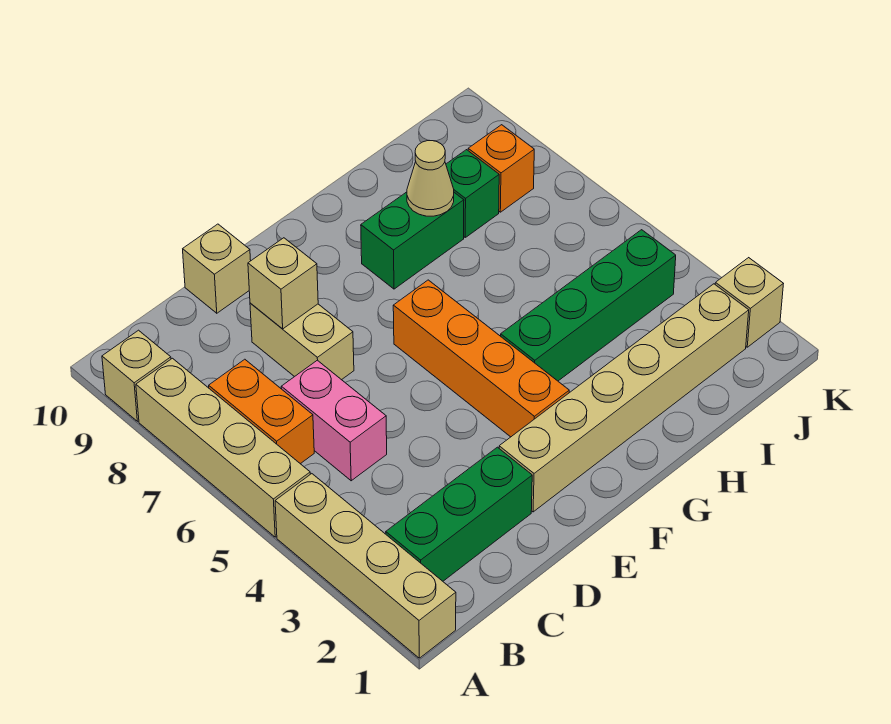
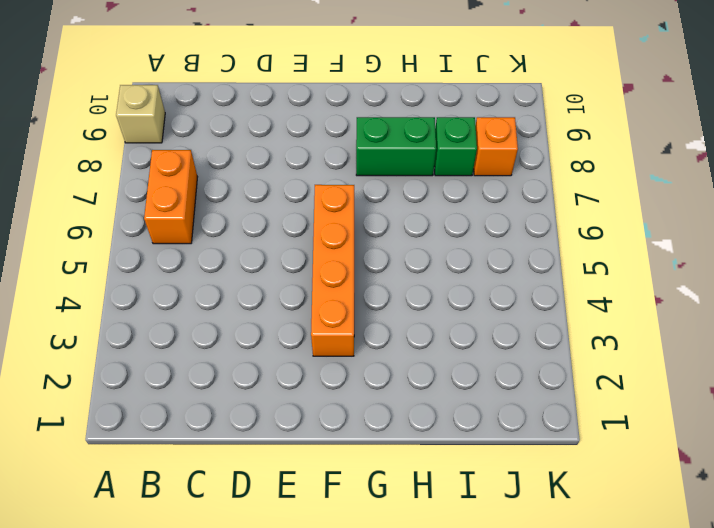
none -> tan 1x4 brick [275,474,456,658]
none -> tan 1x4 brick [136,358,310,537]
none -> green 1x3 brick [386,447,532,581]

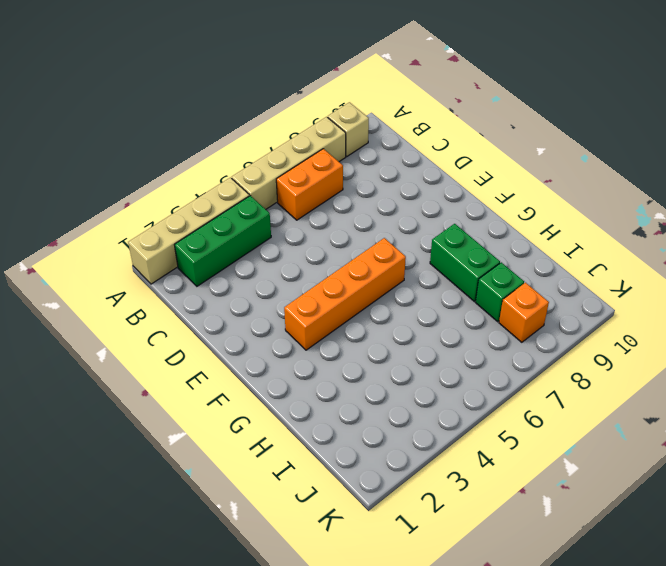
green 1x3 brick [175,196,271,286] -> green 1x3 brick turned to [386,447,532,581]
none -> pink 1x2 brick [281,360,387,481]
none -> tan 1x2 brick [250,303,354,380]
none -> tan 1x1 brick [183,224,251,313]

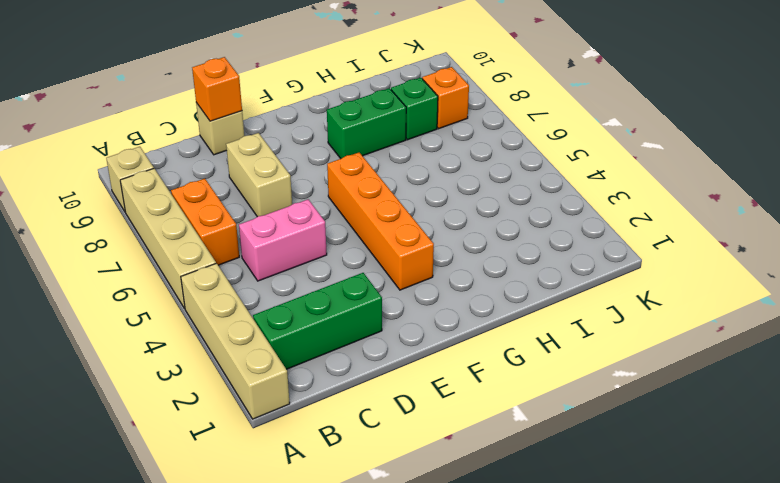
pink 1x2 brick [239,199,327,281] -> pink 1x2 brick turned to [281,360,387,481]
orange 1x1 brick [192,57,242,121] -> none
none -> tan 1x6 brick [499,284,749,512]
none -> green 1x4 brick [501,230,676,381]
none -> tan 1x1 brick [715,258,783,347]

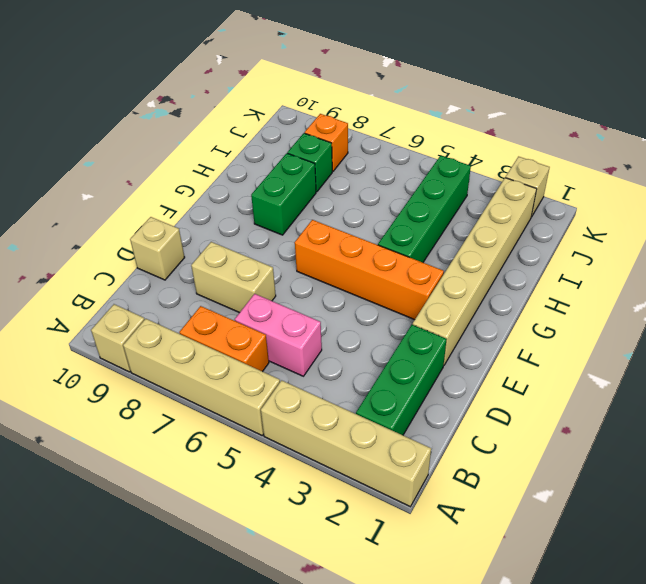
none -> tan 1x1 brick [248,238,318,329]
none -> tan 1x1 cone [407,141,454,216]

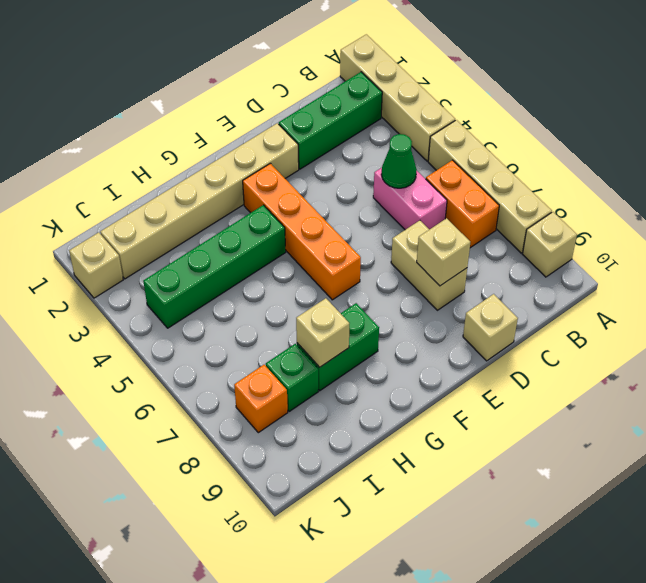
green 1x1 cone [381,134,417,188] -> none
tan 1x1 brick [296,298,349,367] -> tan 1x1 cone [407,141,454,216]

